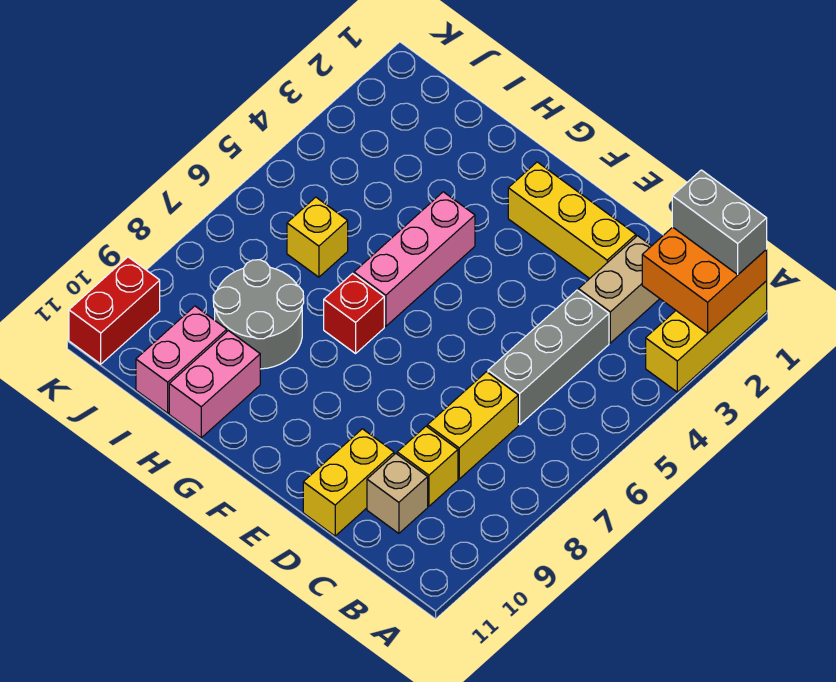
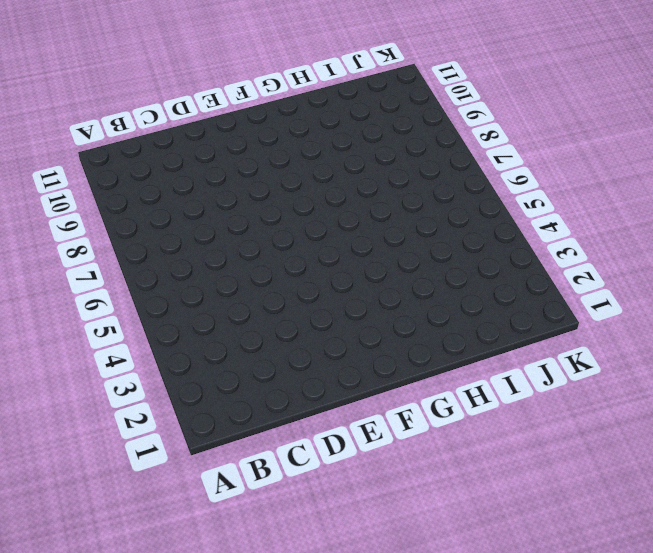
none -> yellow 1x3 brick [646,281,767,392]
none -> tan 1x2 brick [579,236,660,343]
none -> grey 1x3 brick [488,290,609,424]

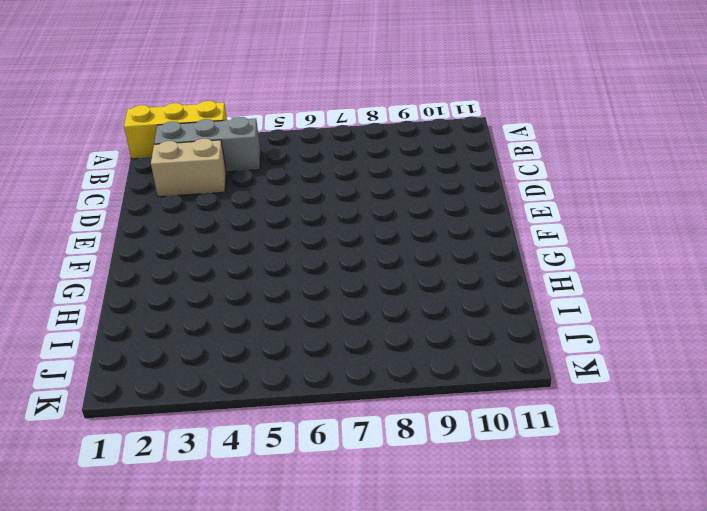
grey 1x3 brick [154,117,261,172] -> grey 1x3 brick moved to [488,290,609,424]
none -> yellow 1x2 brick [427,372,518,479]
none -> yellow 1x1 brick [397,426,458,506]
none -> tan 1x1 brick [367,453,428,533]

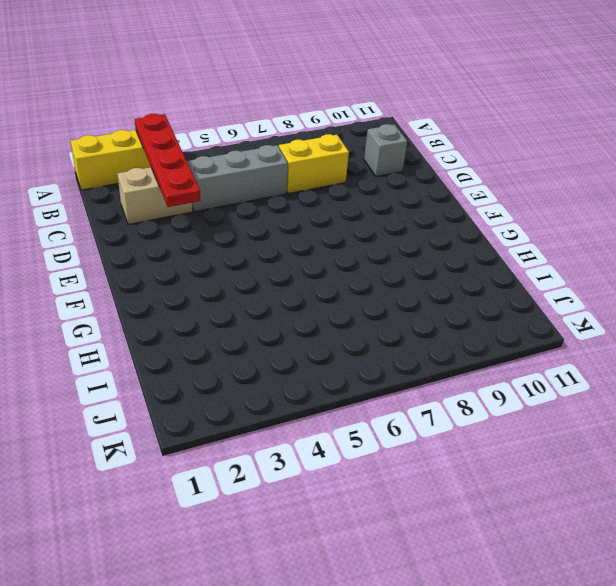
red 1x4 plate [135,114,201,207] -> none
grey 1x1 brick [364,124,407,177] -> tan 1x1 brick [367,453,428,533]
none -> yellow 1x1 brick [397,426,458,506]
none -> yellow 1x3 brick [508,162,636,278]
none -> yellow 1x2 brick [303,429,394,536]

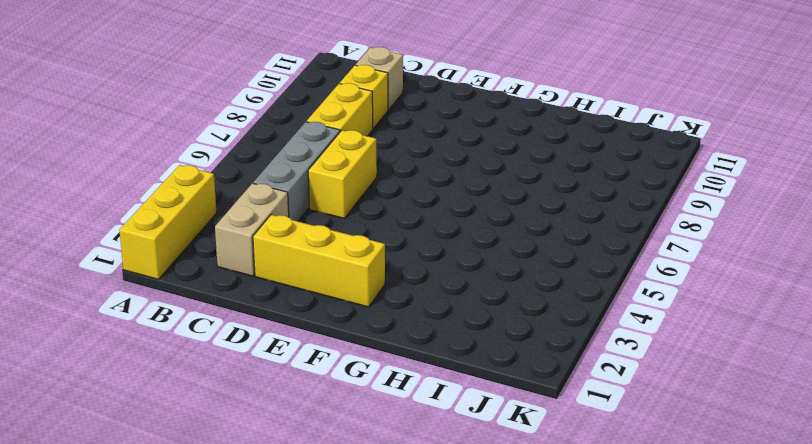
yellow 1x2 brick [308,130,377,218] -> yellow 1x2 brick moved to [303,429,394,536]
none -> pink 1x3 brick [354,192,475,326]
none -> red 1x1 brick [324,274,384,353]
none -> grey 2x2 round brick [213,260,304,369]

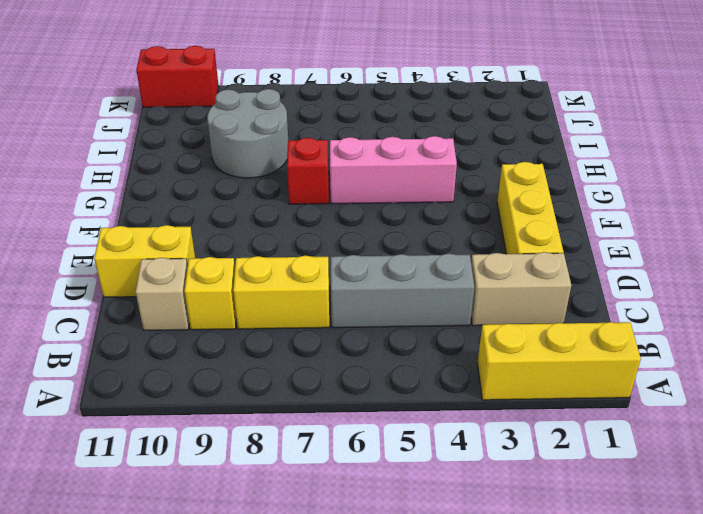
none -> pink 1x2 brick [169,331,260,438]
none -> yellow 1x1 brick [287,197,348,277]
none -> pink 1x2 brick [136,306,227,413]

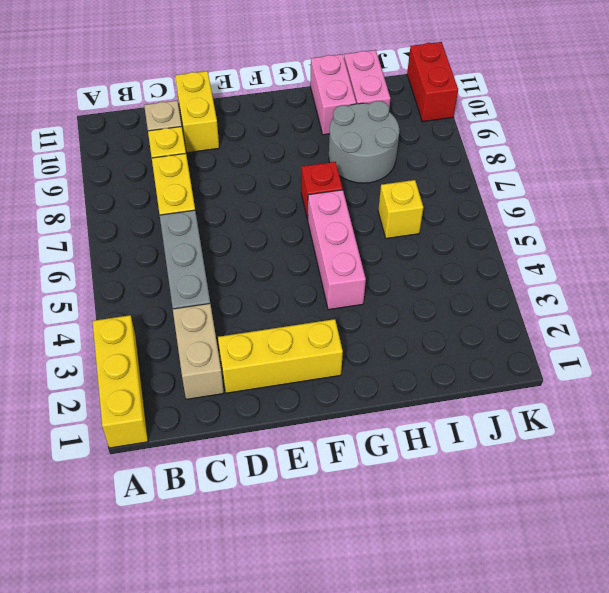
none -> orange 2x2 brick [642,227,767,333]
none -> grey 1x2 brick [672,170,767,275]

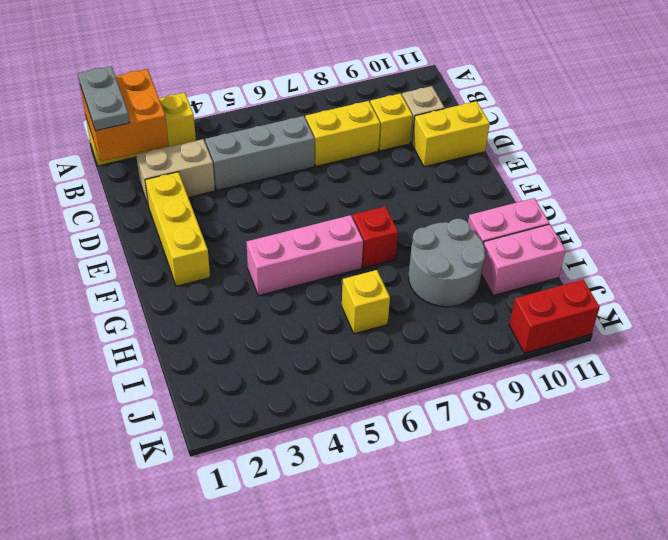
grey 1x2 plate [78,66,130,131] -> grey 1x2 brick [672,170,767,275]

